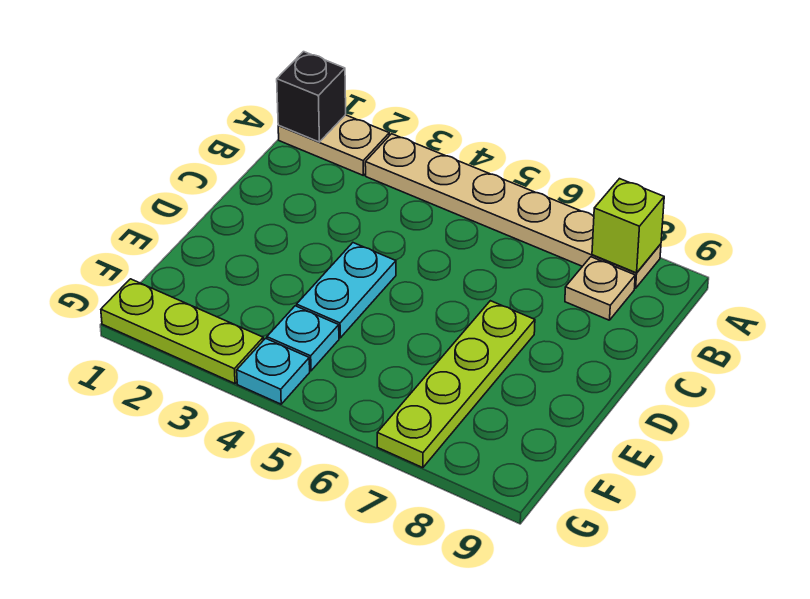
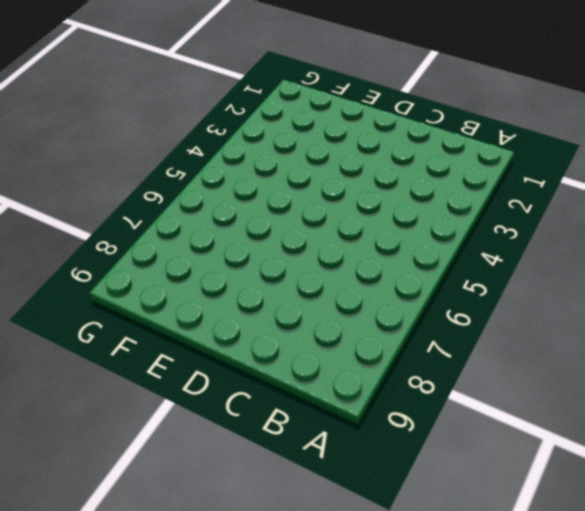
none -> tan 1x2 plate [278,115,389,175]
none -> tan 1x6 plate [365,134,661,288]

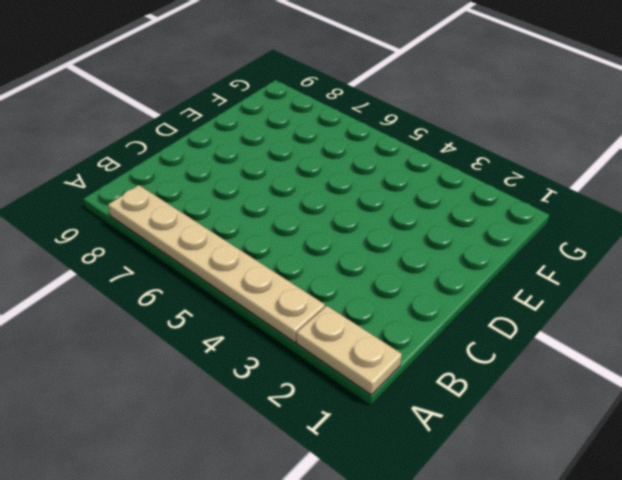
none -> tan 1x1 plate [565,257,635,320]
none -> cyan 1x2 plate [297,243,396,338]

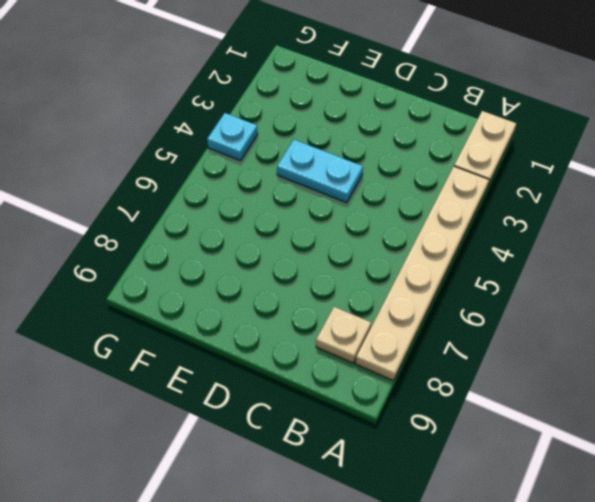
none -> lime 1x4 plate [377,301,535,468]
none -> cyan 1x1 plate [267,306,339,371]

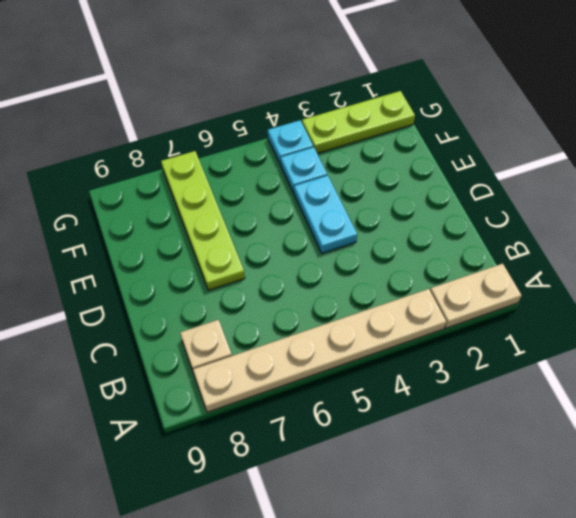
none -> black 1x1 brick [277,52,346,142]
none -> lime 1x1 brick [592,179,664,273]

